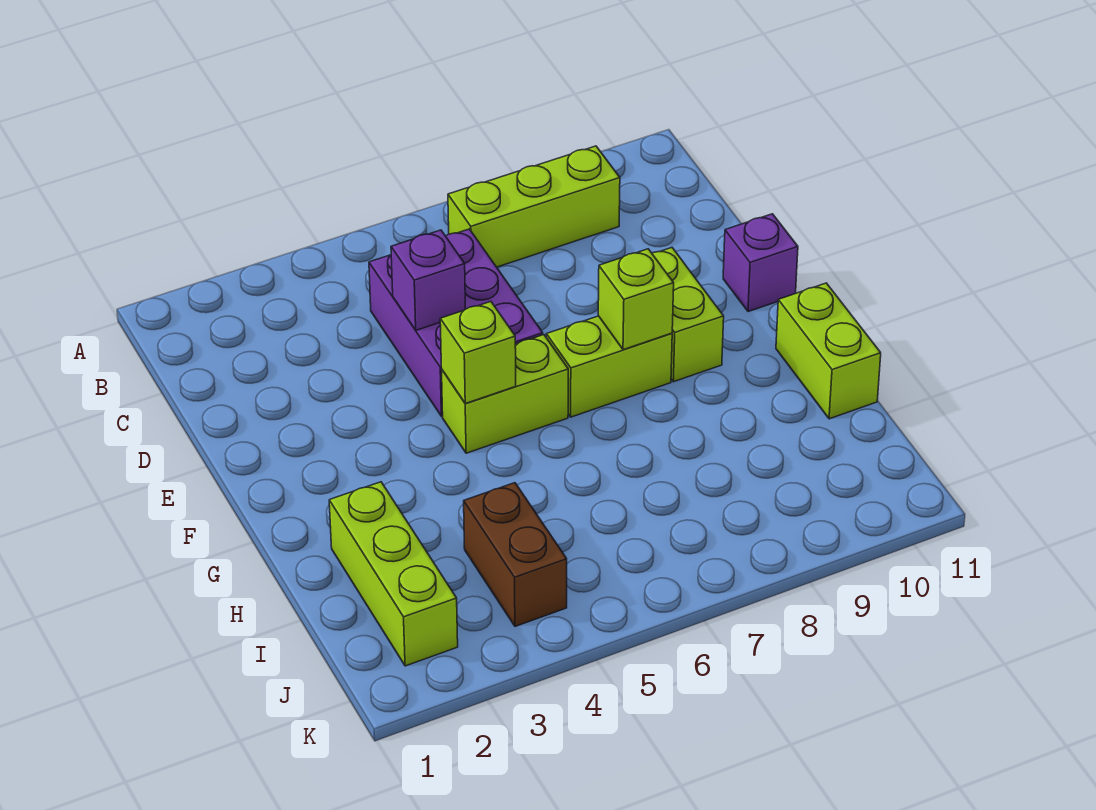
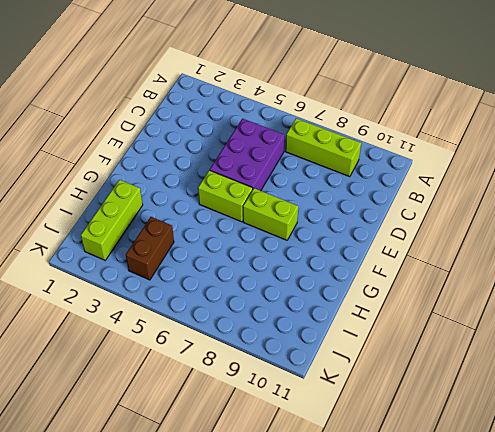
none -> lime 1x2 brick [652,248,724,382]
none -> purple 1x1 brick [723,214,798,312]
none -> lime 1x2 brick [776,283,881,419]

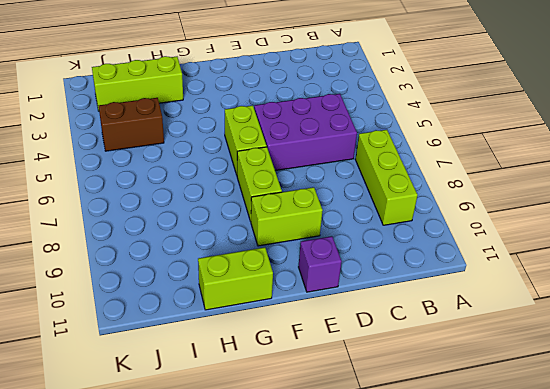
none -> purple 1x1 brick [391,230,466,330]
none -> lime 1x1 brick [440,302,516,404]
none -> lime 1x1 brick [598,249,674,350]

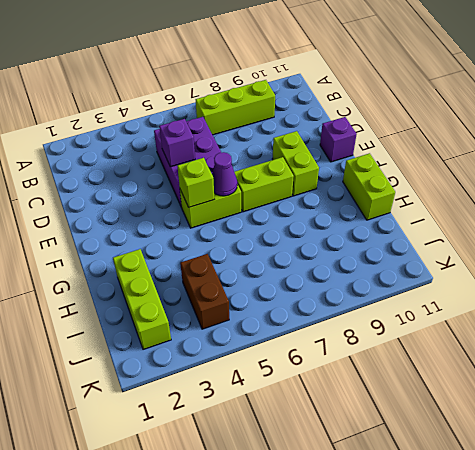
purple 1x1 cone [212,152,237,196] -> none
none -> lime 1x1 brick [598,249,674,350]

